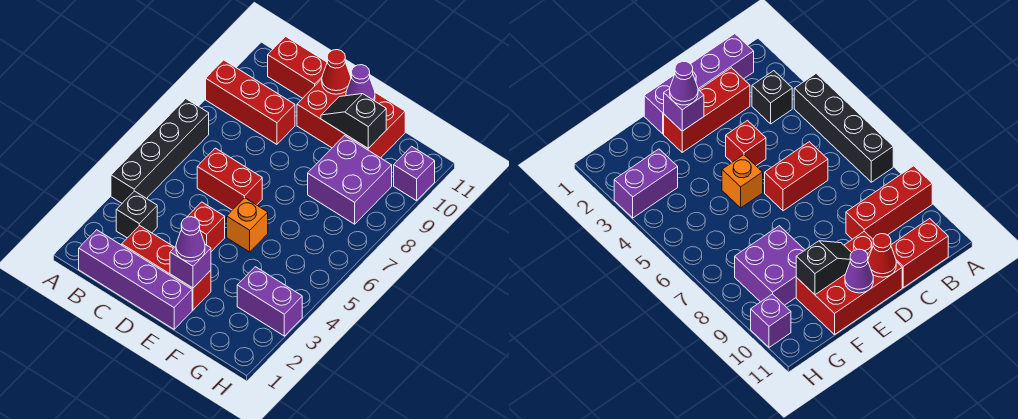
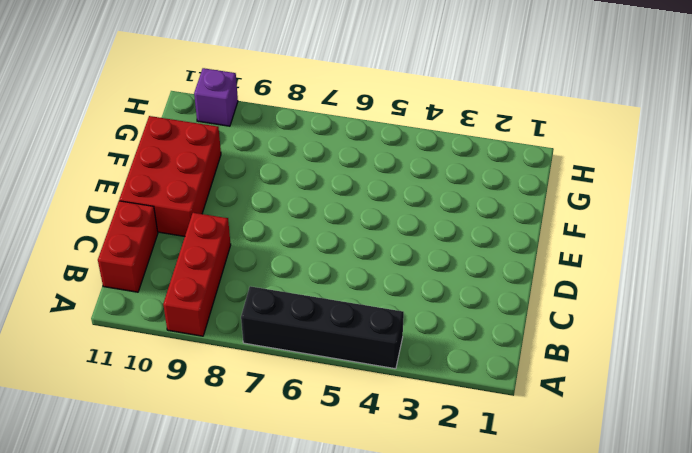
none -> purple 1x4 brick [79,230,192,329]
none -> black 1x1 brick [116,191,157,238]
none -> red 1x3 brick [122,226,211,310]

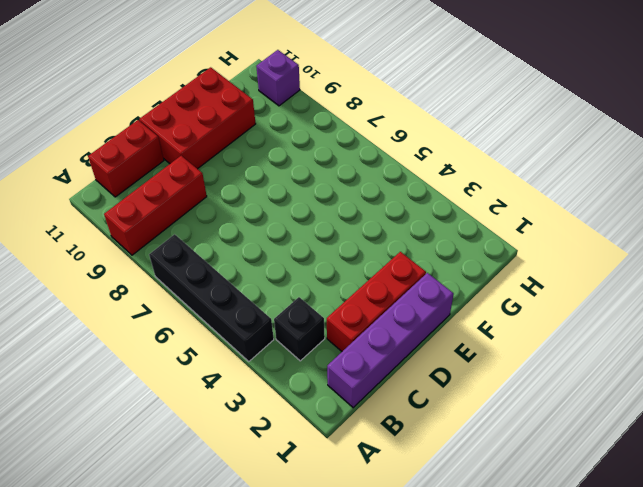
none -> red 1x2 brick [197,148,262,210]
none -> red 1x1 brick [187,202,225,252]
none -> orange 1x1 brick [227,198,268,252]

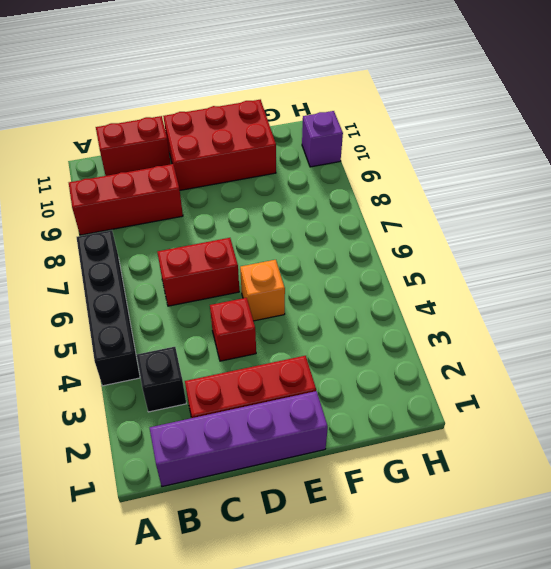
none -> purple 2x2 brick [308,136,392,224]
none -> purple 1x2 brick [237,267,302,336]
none -> red 1x1 cone [322,50,351,94]

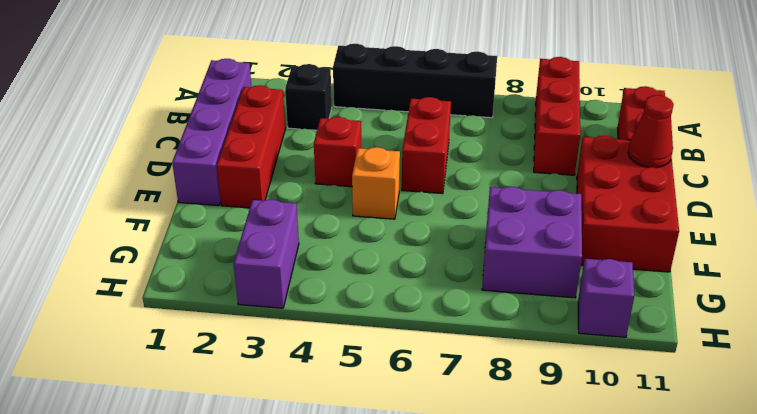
none -> purple 1x1 brick [170,244,211,288]
none -> black 1x2 slope [321,94,386,148]
none -> purple 1x1 cone [346,65,375,101]

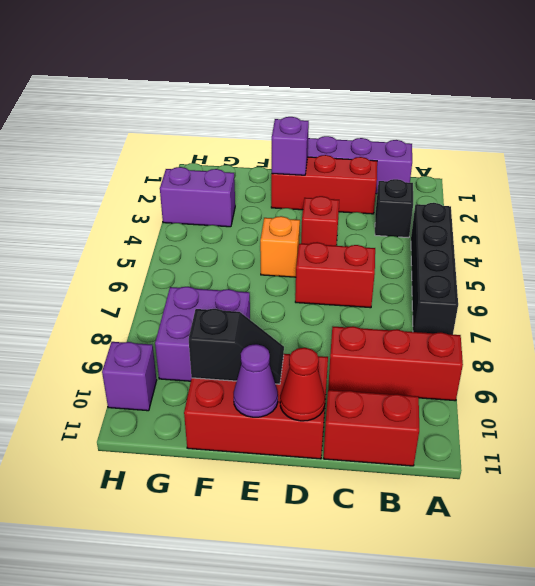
none -> purple 1x1 cone [176,217,205,261]

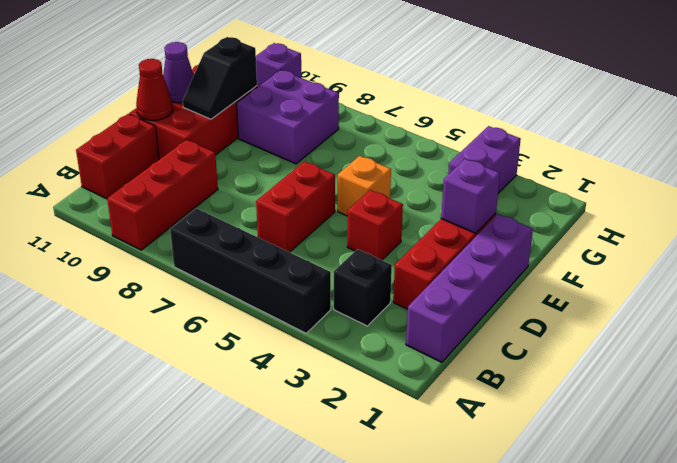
none -> purple 1x1 cone [176,217,205,261]

